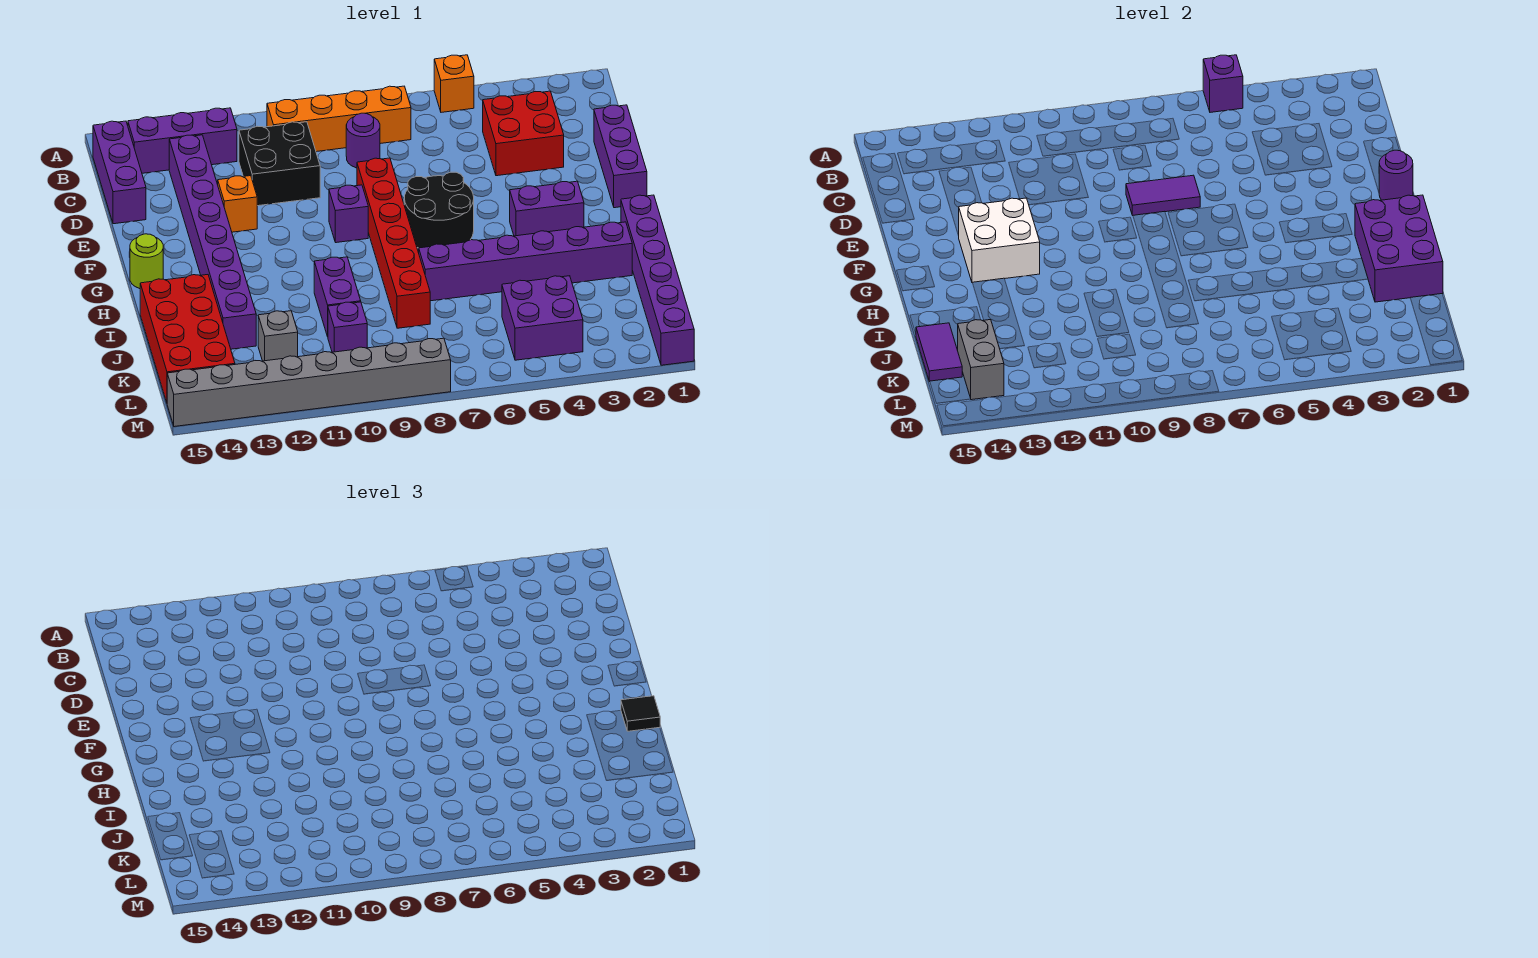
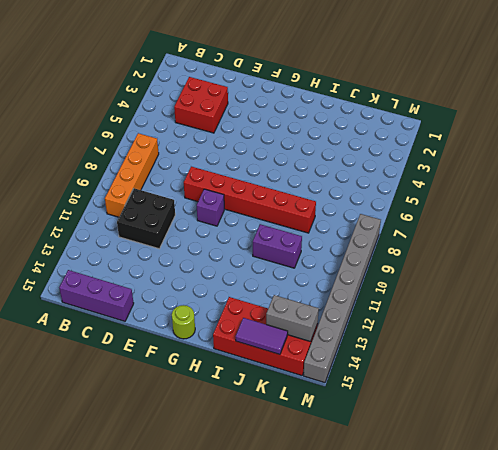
none -> orange 1x1 brick [434,55,474,112]
none -> purple 1x3 brick [128,108,237,173]
none -> purple 1x1 round brick [346,113,380,168]
none -> purple 1x8 brick [169,135,256,349]

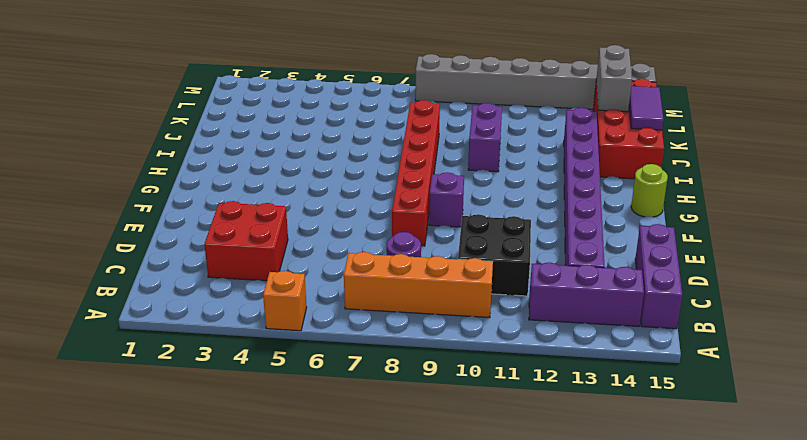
none -> purple 1x3 brick [594,105,647,208]
none -> orange 1x1 brick [218,176,257,232]
none -> black 2x2 round brick [404,172,474,248]
none -> purple 1x2 brick [510,181,584,236]

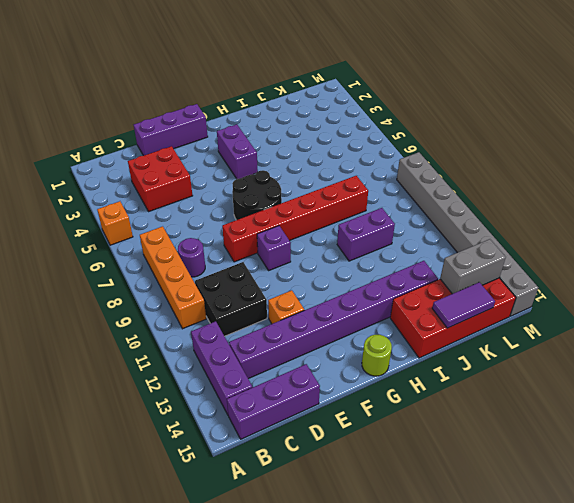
none -> purple 1x6 brick [621,195,694,365]
none -> purple 1x6 brick [419,222,632,301]
none -> purple 2x2 brick [502,276,583,360]
none -> purple 1x1 brick [328,302,367,352]

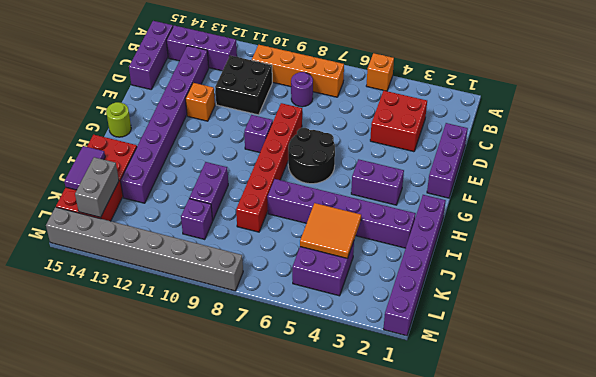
orange 2x2 tile [300,203,361,259] -> none
none -> grey 1x1 brick [258,311,298,361]
none -> purple 1x1 brick [1203,55,1243,112]
none -> purple 1x2 tile [1126,175,1200,215]
none -> purple 1x1 round brick [1379,150,1413,200]

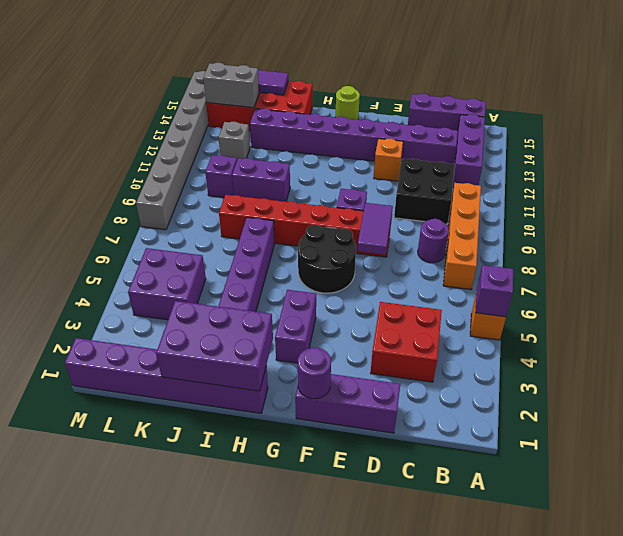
none -> white 2x2 brick [959,198,1040,283]
none -> black 1x1 tile [621,696,660,731]

